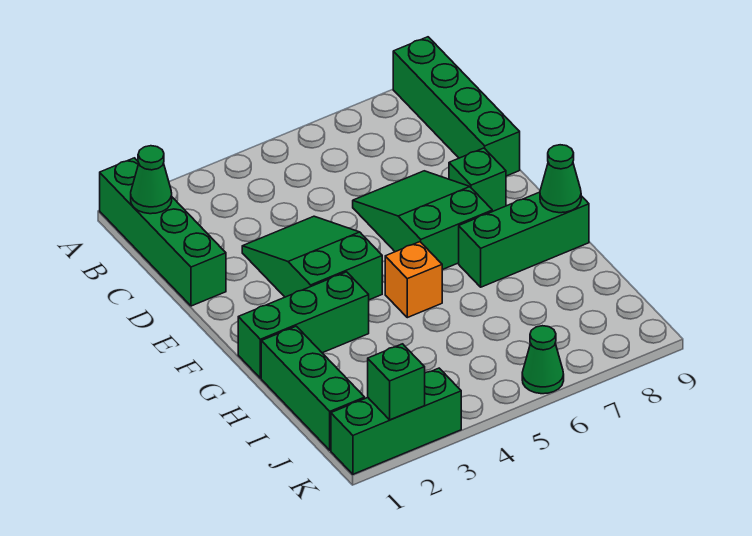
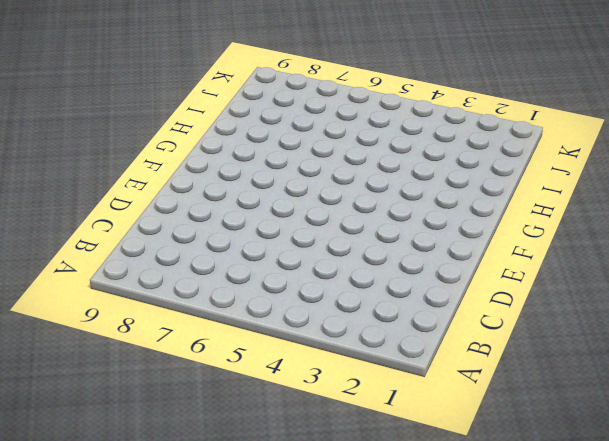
none -> green 1x4 brick [100,158,226,306]
none -> green 1x4 brick [393,37,520,176]
none -> green 2x3 slope [242,216,382,300]

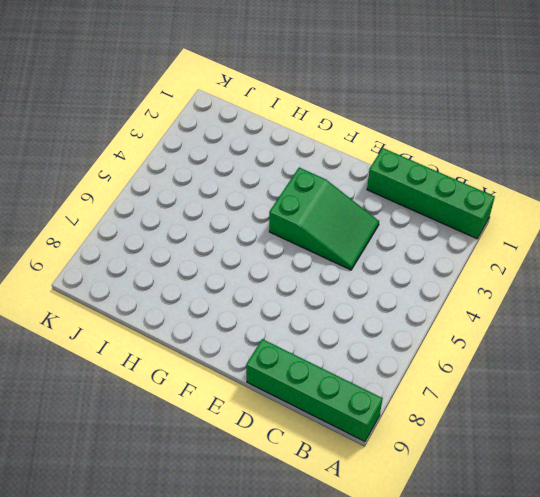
none -> green 2x3 slope [353,171,492,270]
none -> green 1x1 brick [449,148,506,212]
none -> green 1x3 brick [238,272,369,378]

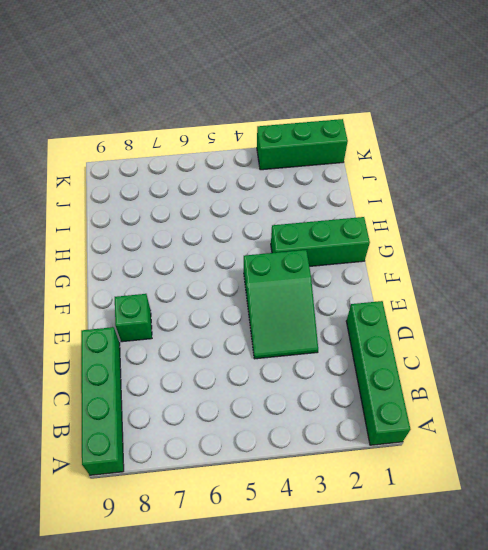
none -> green 2x3 slope [353,171,492,270]
none -> orange 1x1 brick [385,242,442,318]
none -> green 1x3 brick [459,192,589,287]

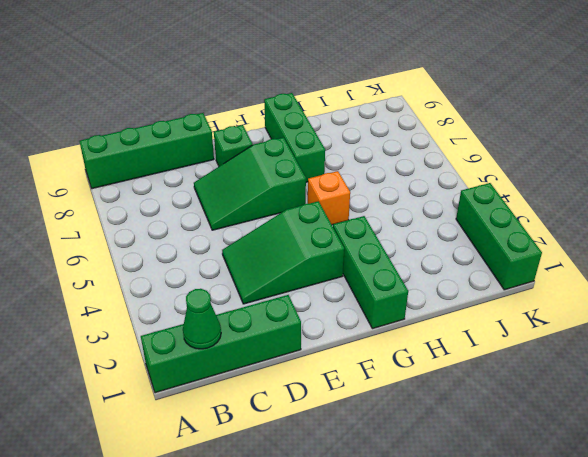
none -> green 1x3 brick [261,326,365,450]
none -> green 1x1 cone [522,326,564,394]
none -> green 1x1 cone [540,145,581,213]

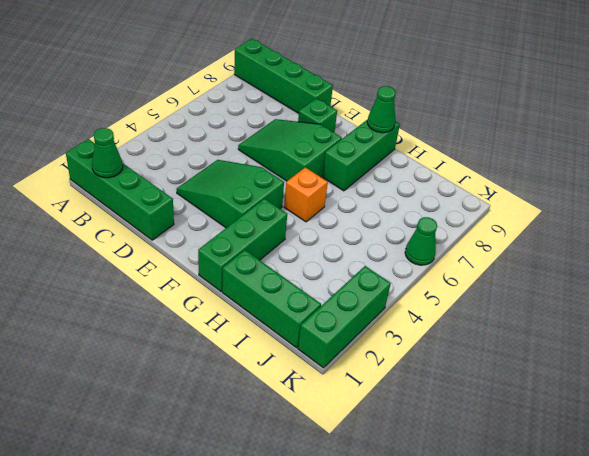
none -> green 1x1 brick [368,344,425,420]

